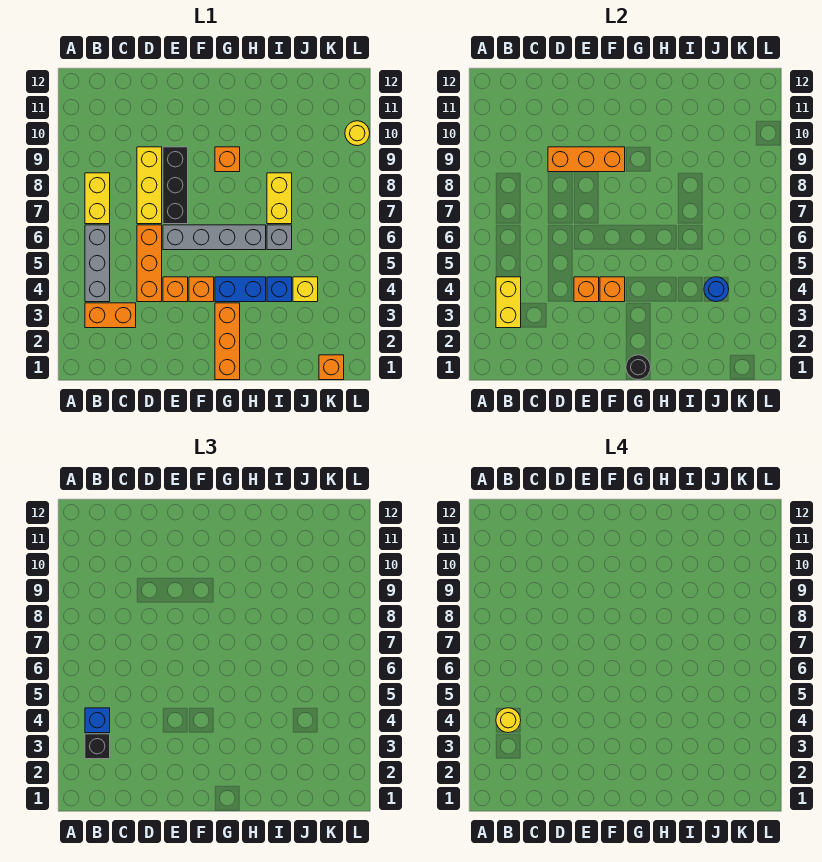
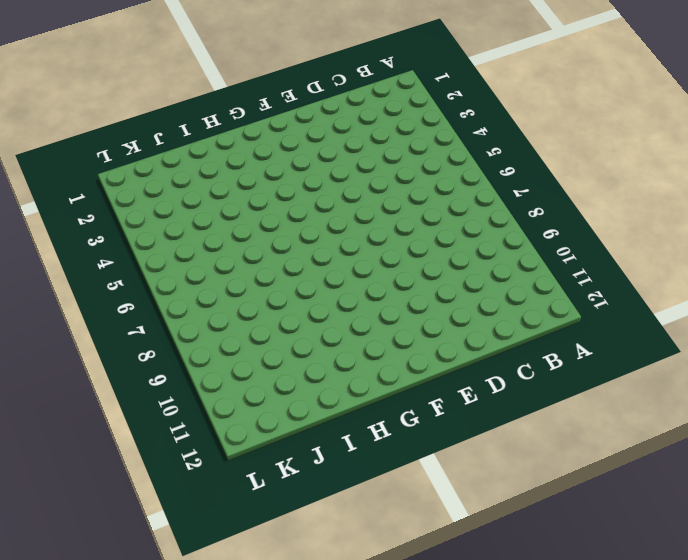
none -> orange 1x2 brick [85,303,136,328]
none -> grey 1x3 brick [85,225,110,302]
none -> yellow 1x2 brick [85,173,110,224]

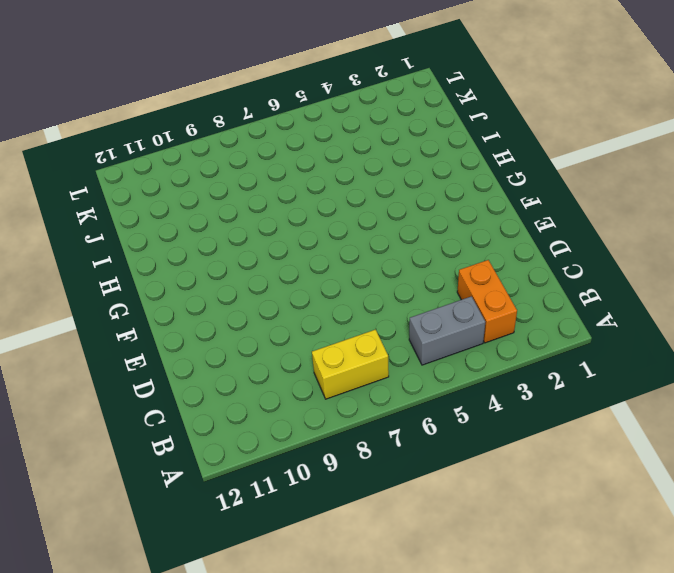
grey 1x2 brick [409,296,485,365] -> grey 1x3 brick [85,225,110,302]
none -> orange 1x3 brick [137,225,162,302]
none -> yellow 1x3 brick [137,147,162,224]
none -> orange 1x1 brick [163,277,188,302]

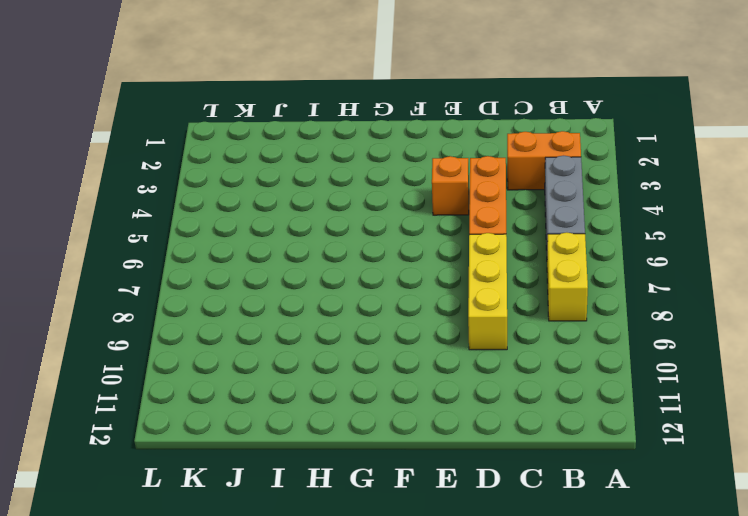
none -> grey 1x4 brick [163,225,266,250]
none -> black 1x3 brick [163,147,188,224]
none -> orange 1x1 brick [189,277,214,302]

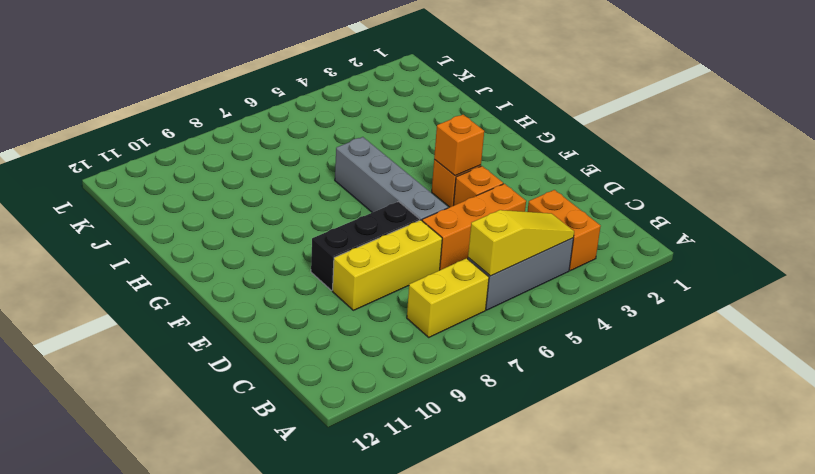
yellow 1x3 slope [468,210,574,276] -> yellow 1x2 brick [496,277,521,328]
none -> orange 1x3 brick [215,303,240,380]
none -> blue 1x2 brick [215,277,266,302]
none -> orange 1x1 brick [215,147,240,172]

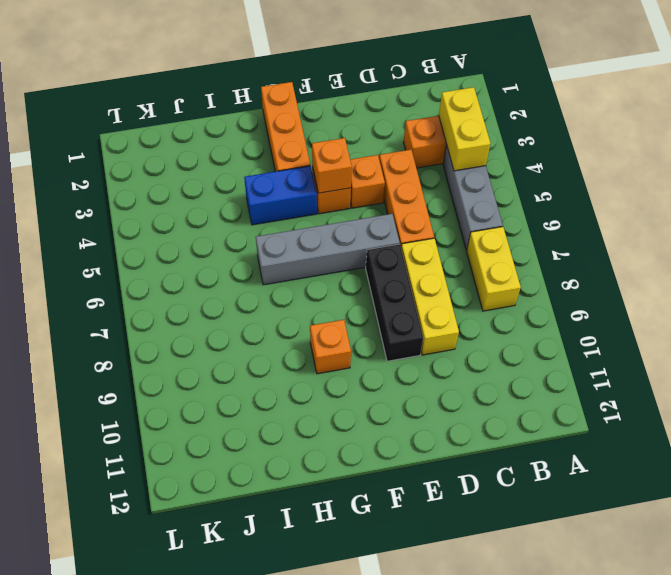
none -> blue 1x1 brick [267,277,292,302]
none -> grey 1x1 brick [267,225,292,250]
none -> yellow 1x2 brick [267,173,292,224]

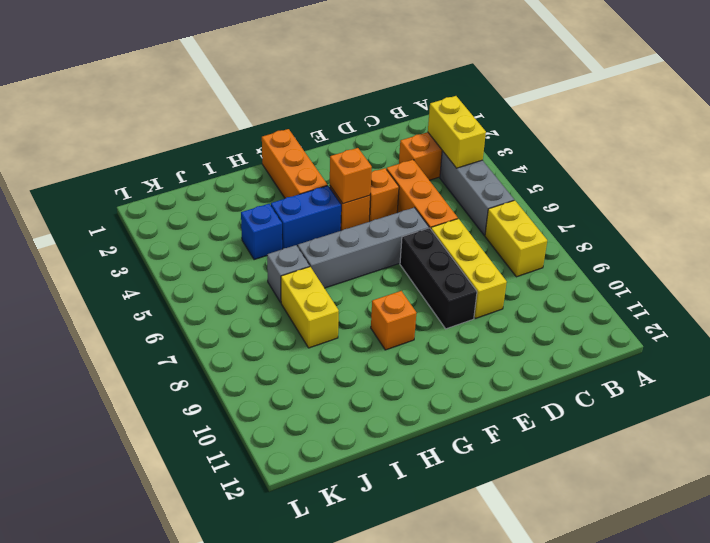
none -> yellow 1x1 brick [293,277,318,302]
none -> orange 1x1 brick [319,355,344,380]
none -> yellow 1x1 round brick [345,121,370,146]

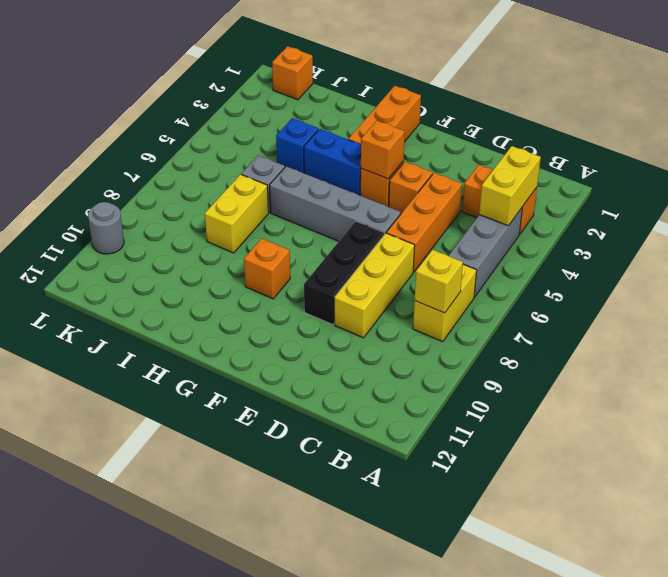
yellow 1x1 brick [415,250,463,313] -> yellow 1x1 brick moved to [293,277,318,302]
grey 1x1 round brick [88,202,124,254] -> yellow 1x1 round brick [345,121,370,146]
none -> orange 1x3 brick [548,147,625,172]
none -> orange 1x1 brick [574,277,599,302]
none -> black 1x1 round brick [626,355,651,380]

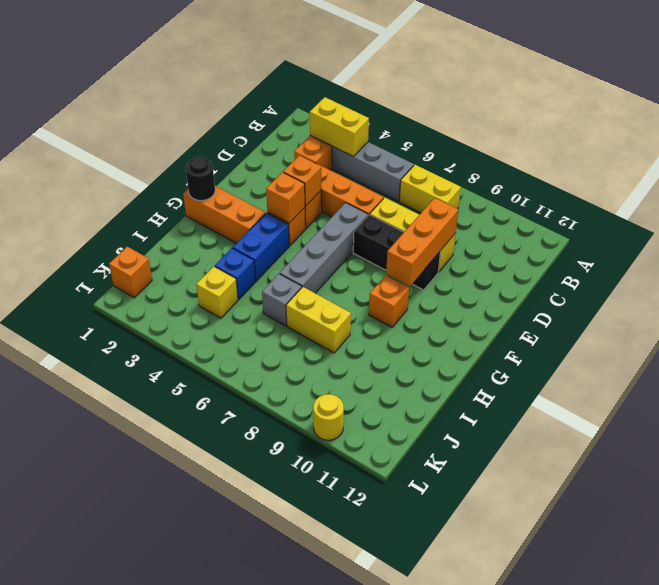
none -> blue 1x1 round brick [704,277,729,302]
none -> black 1x1 brick [85,734,110,759]
none -> blue 1x1 brick [85,708,110,733]

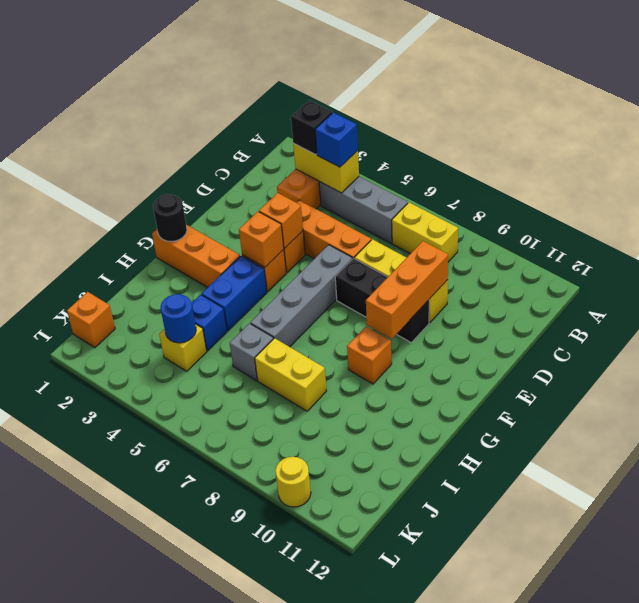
none -> yellow 1x1 round brick [496,708,521,733]

